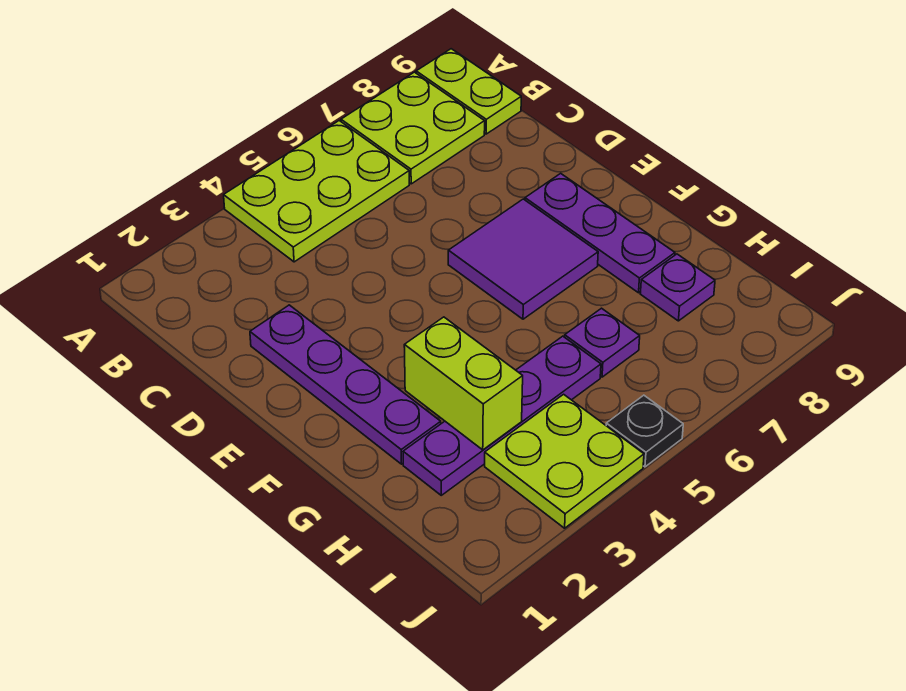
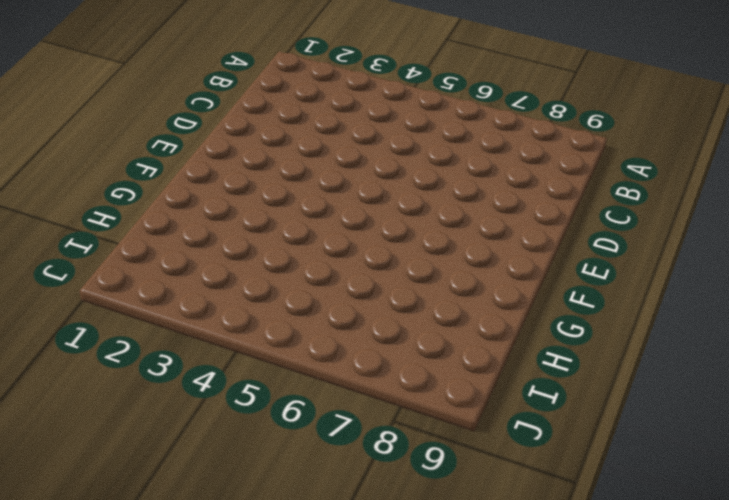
none -> lime 2x3 plate [224,121,409,262]
none -> lime 2x2 plate [341,72,485,184]
none -> lime 1x2 plate [416,49,521,134]

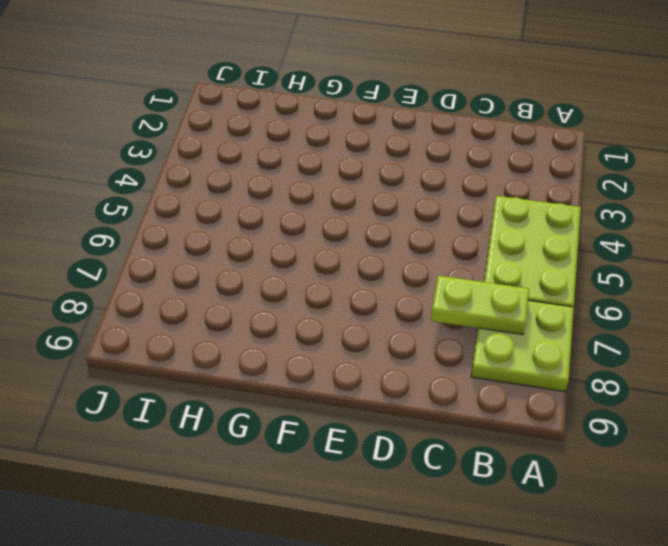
lime 1x2 plate [431,276,529,335] -> lime 1x2 plate moved to [416,49,521,134]
none -> purple 1x4 plate [250,305,441,464]
none -> purple 2x2 tile [448,199,598,319]
none -> purple 1x3 plate [525,173,675,293]

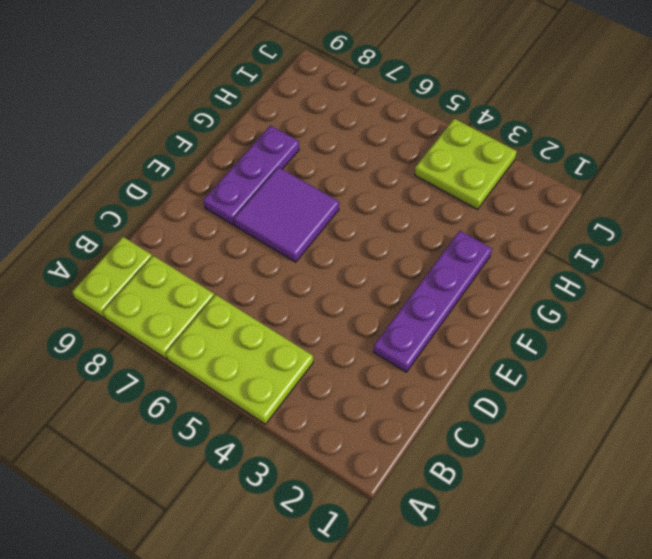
none -> purple 1x4 plate [403,336,601,495]
none -> purple 1x1 plate [565,308,640,377]
none -> purple 1x1 plate [640,254,715,321]

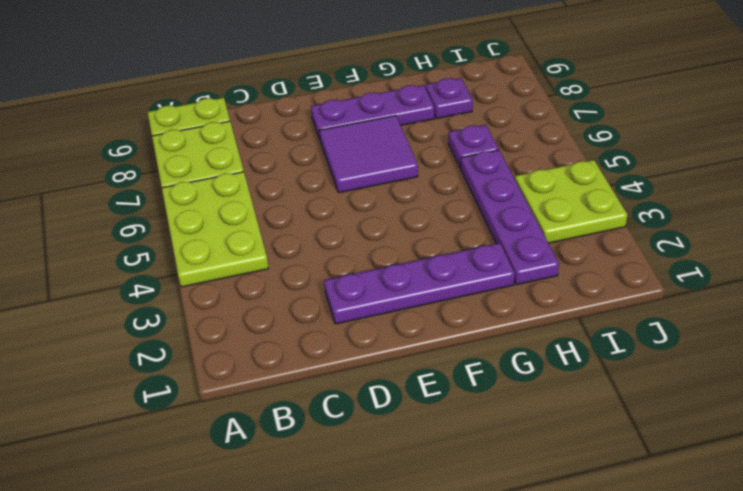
none -> black 1x1 plate [606,395,683,467]
none -> lime 1x2 brick [404,317,523,450]

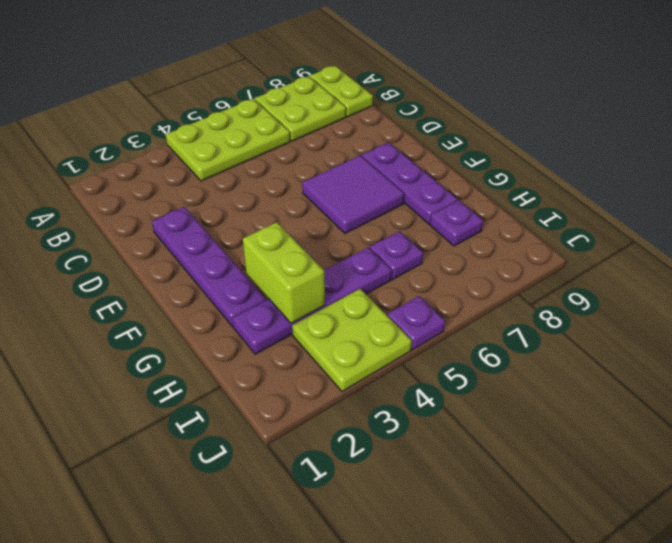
purple 1x1 plate [387,296,445,350] -> black 1x1 plate [606,395,683,467]

